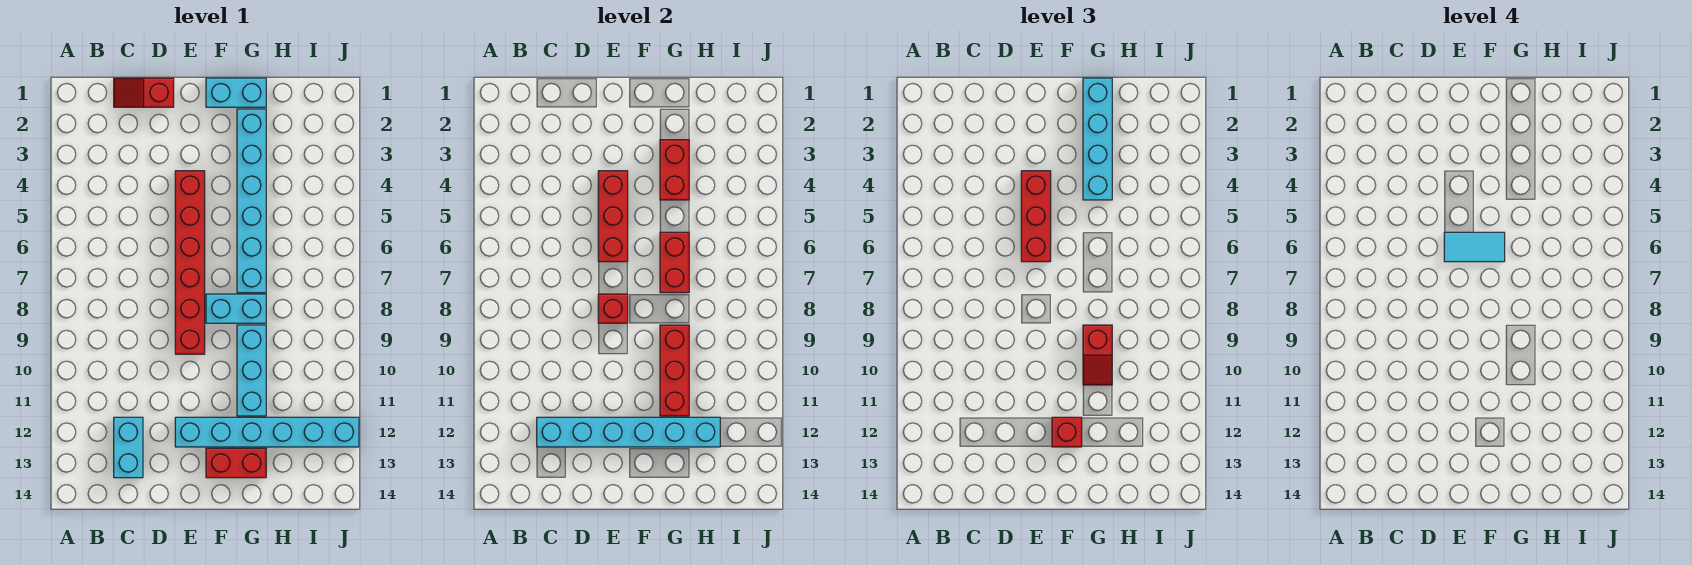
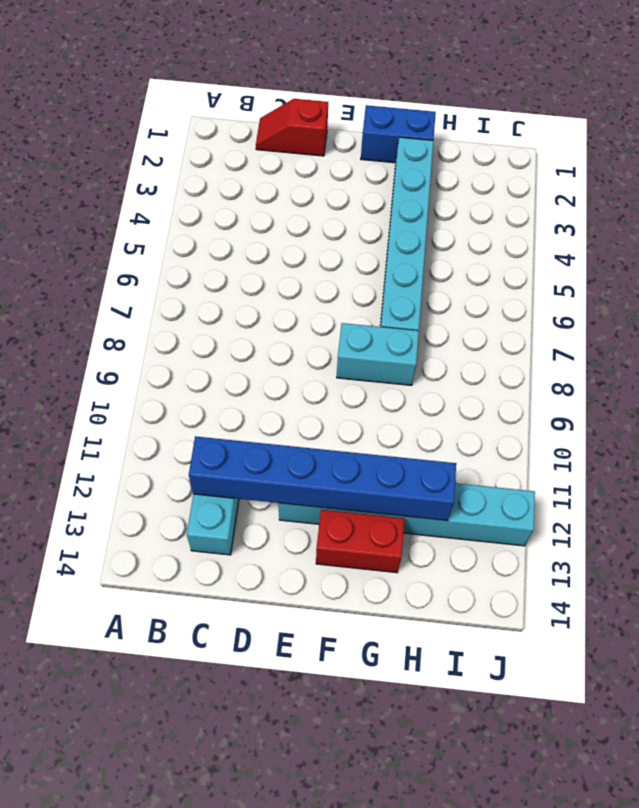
blue 1x6 brick [189,436,456,521] -> cyan 1x6 brick [537,417,720,447]
blue 1x2 brick [361,105,436,163] -> cyan 1x2 brick [206,78,266,107]
none -> red 1x6 brick [175,171,205,354]
none -> cyan 1x3 brick [237,325,266,416]
none -> red 1x3 brick [598,171,628,262]

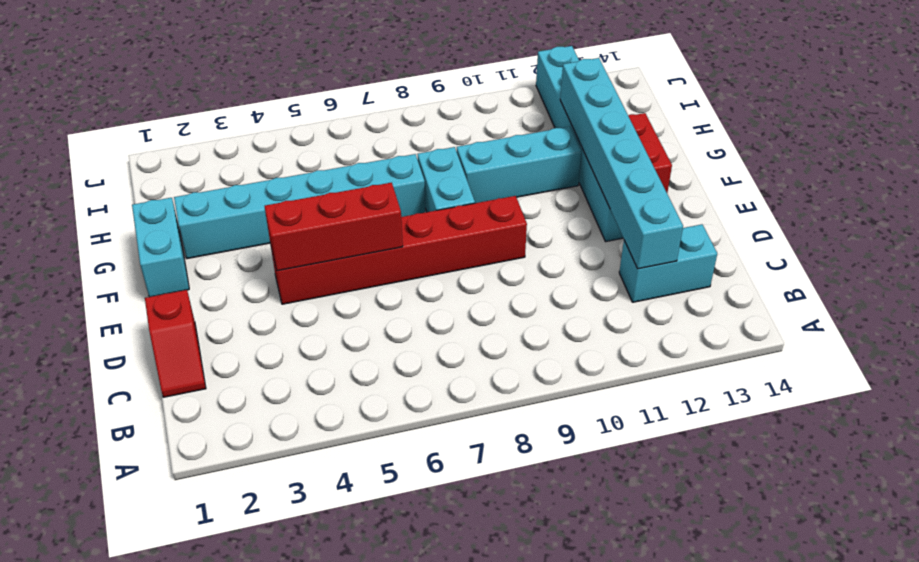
none -> red 1x1 brick [598,294,628,323]
none -> red 1x2 brick [660,140,689,200]
none -> red 1x2 brick [660,232,689,293]

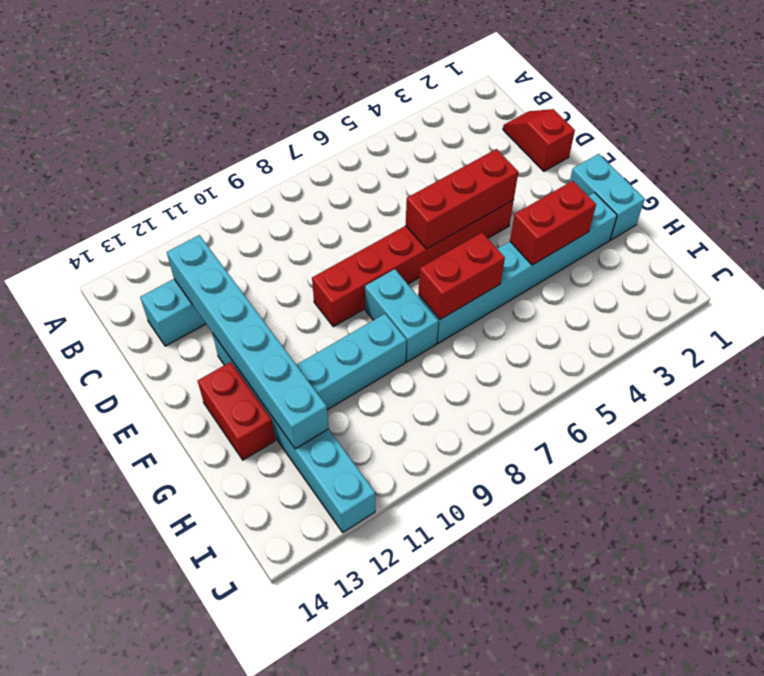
none -> red 1x1 brick [598,294,628,323]
none -> red 1x3 brick [660,325,689,416]
none -> red 1x3 brick [1021,171,1051,262]

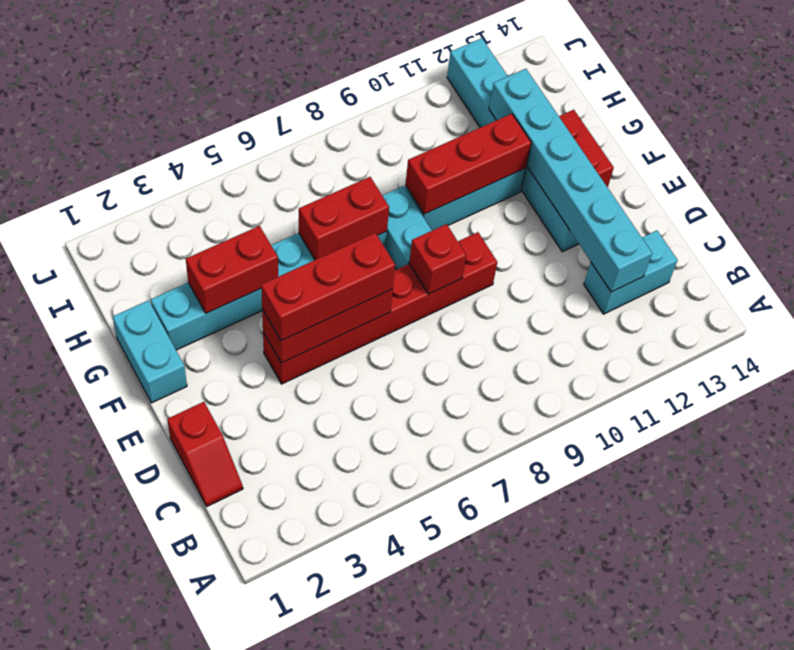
none -> red 1x1 brick [1052,417,1082,447]
none -> cyan 1x4 brick [1083,78,1112,200]
none -> red 1x2 slope [1083,325,1112,385]

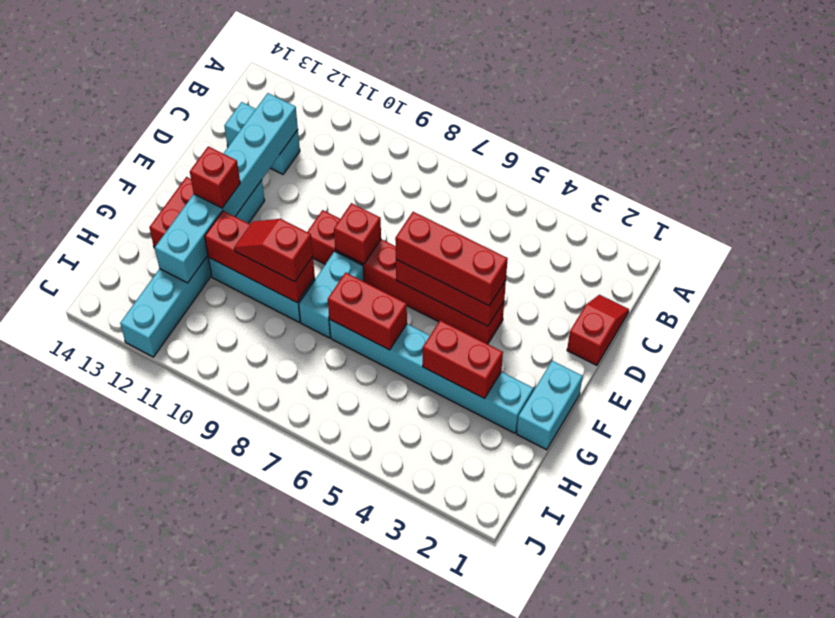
none -> cyan 1x4 brick [1083,78,1112,200]
none -> cyan 1x2 tile [1444,232,1505,262]

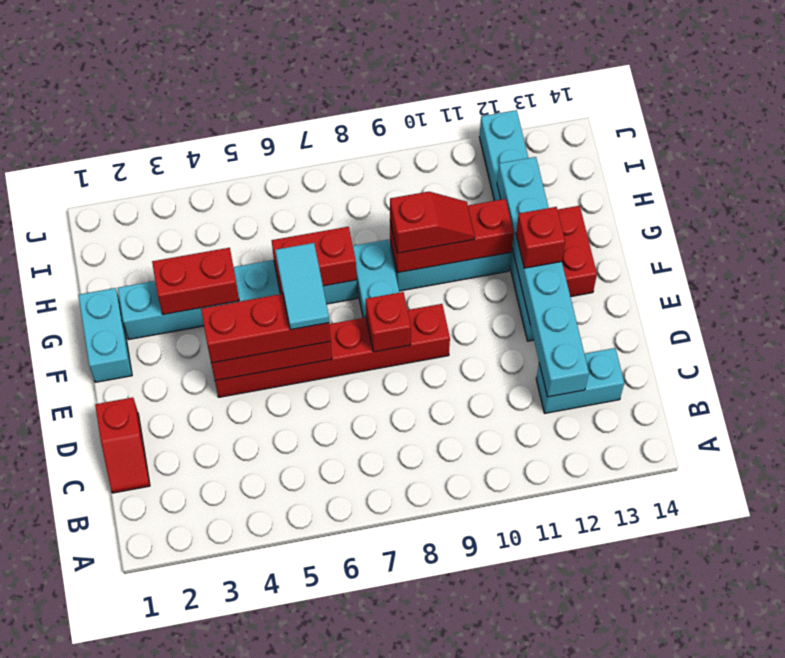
none -> cyan 1x4 brick [1083,78,1112,200]

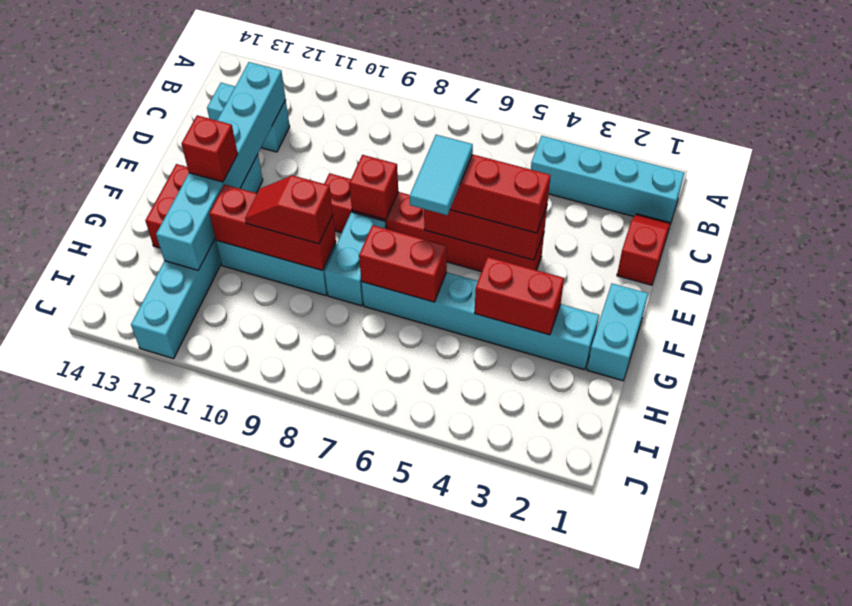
cyan 1x4 brick [531,136,684,223] -> cyan 1x4 brick moved to [1083,78,1112,200]

